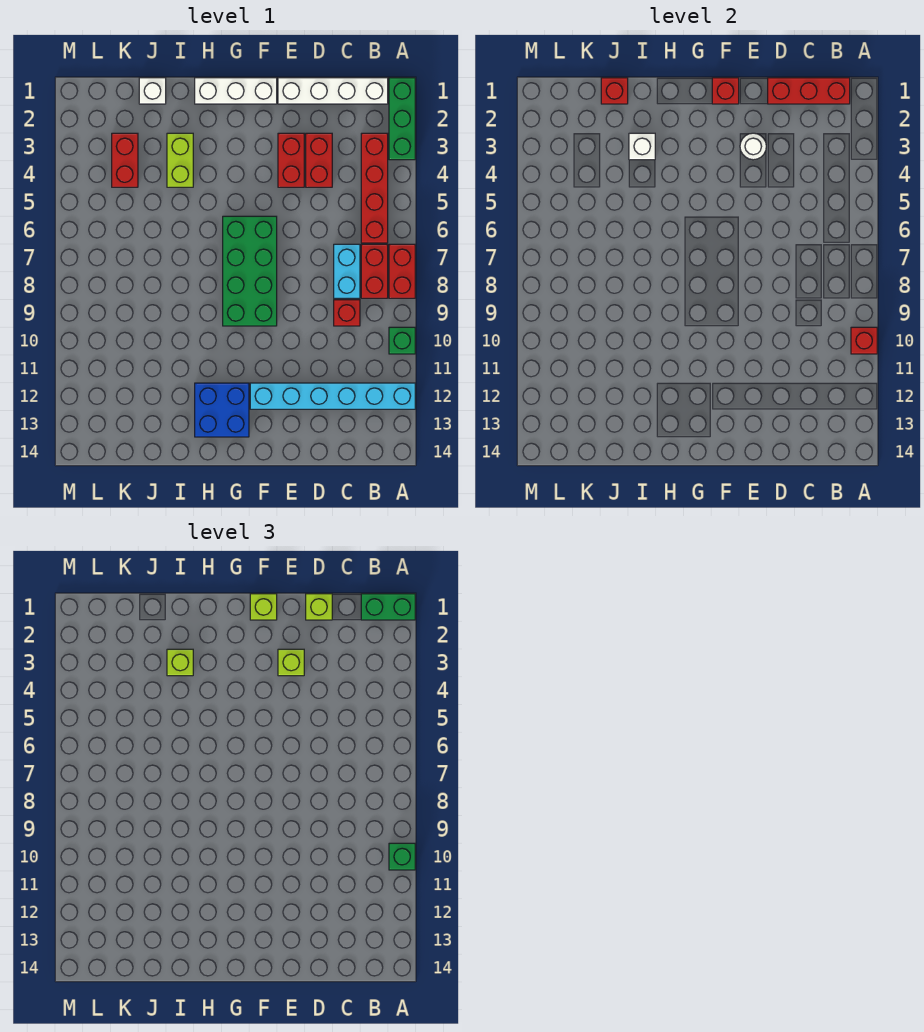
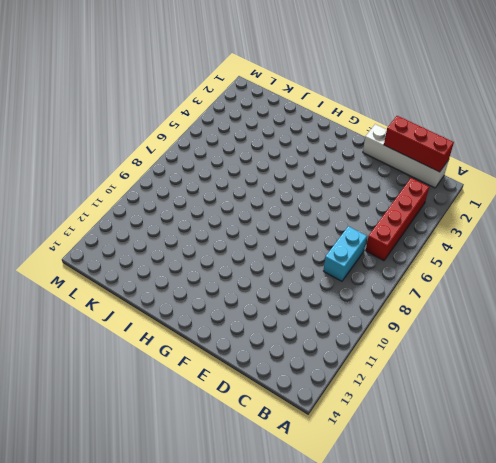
none -> green 1x3 brick [389,78,415,160]
none -> red 1x2 brick [389,244,415,298]
none -> green 1x1 brick [389,327,415,354]

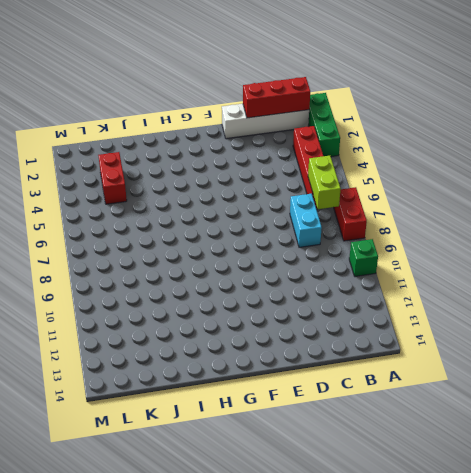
lime 1x2 brick [308,156,341,209] -> lime 1x2 brick moved to [167,133,193,187]
none -> cyan 1x6 brick [250,383,415,409]
none -> red 1x2 brick [361,244,388,298]
none -> red 1x1 brick [334,300,360,326]

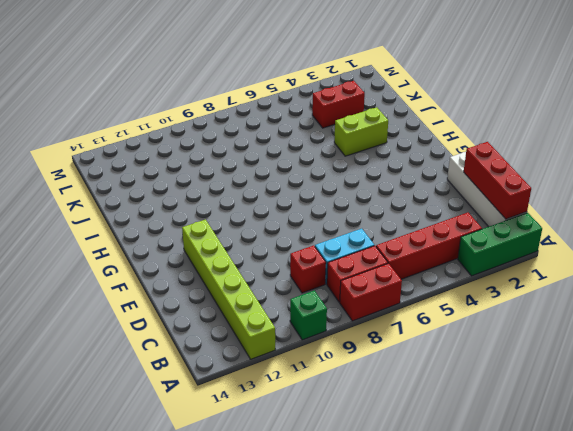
lime 1x6 brick [182,220,275,359] -> cyan 1x6 brick [250,383,415,409]
none -> red 1x2 brick [306,133,332,187]
none -> red 1x2 brick [278,133,304,187]
none -> white 1x3 brick [195,78,277,104]

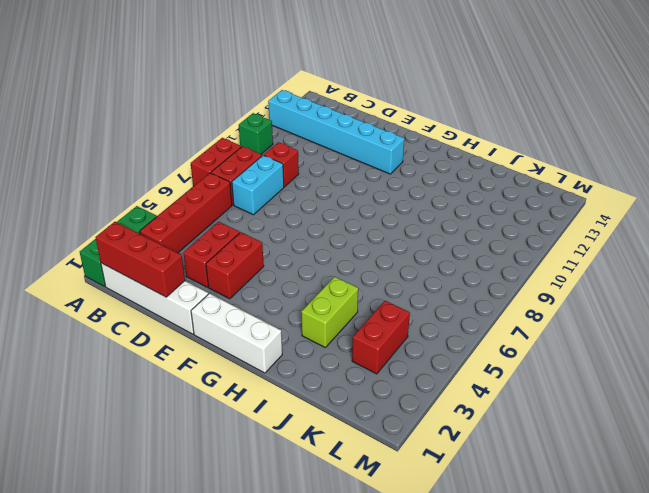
none -> green 2x4 brick [223,216,277,326]
none -> blue 2x2 brick [195,383,249,437]
none -> white 1x1 brick [139,78,166,104]

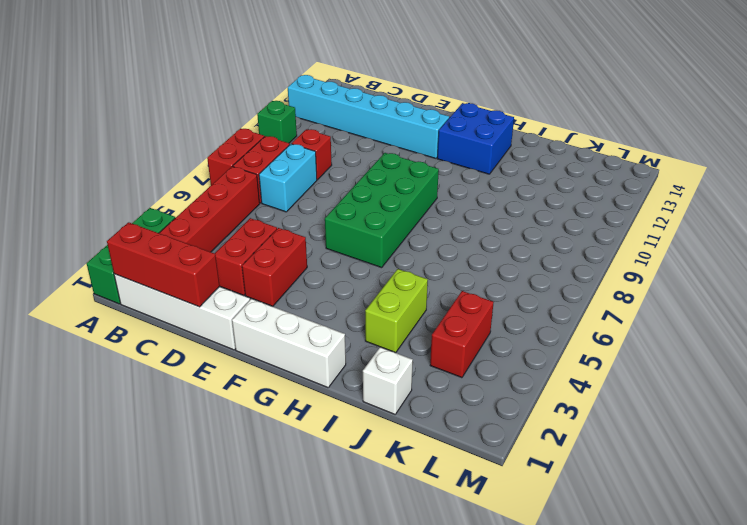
none -> red 1x1 brick [851,327,877,354]
none -> white 1x1 round brick [740,133,766,160]
none -> red 1x1 brick [712,78,739,104]

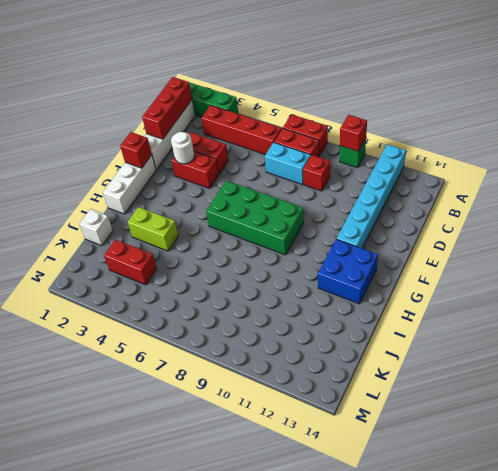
none -> white 1x1 brick [629,133,655,160]
none -> red 1x1 brick [601,78,628,104]
none -> green 1x2 brick [361,594,415,620]

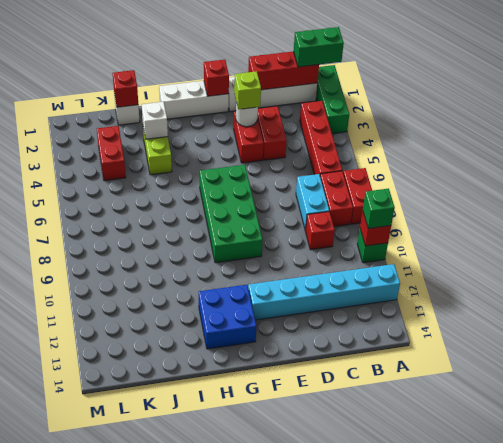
none -> lime 1x1 brick [306,594,332,620]
none -> lime 1x1 brick [250,594,277,620]
none -> lime 1x1 brick [167,649,193,676]

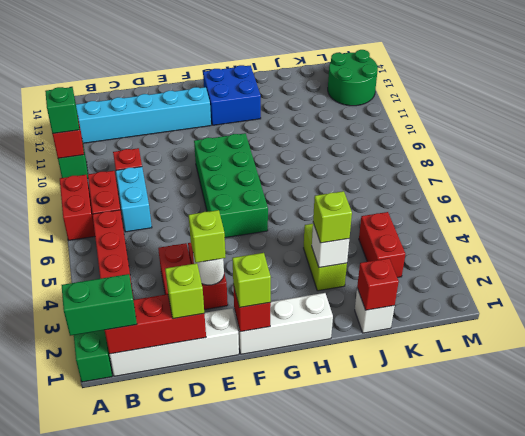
green 2x2 round brick [328,50,378,106] -> none

